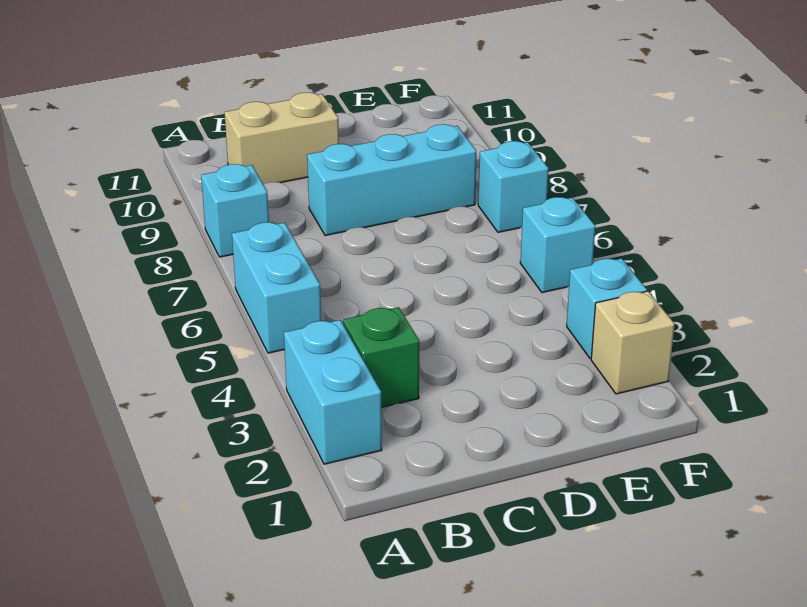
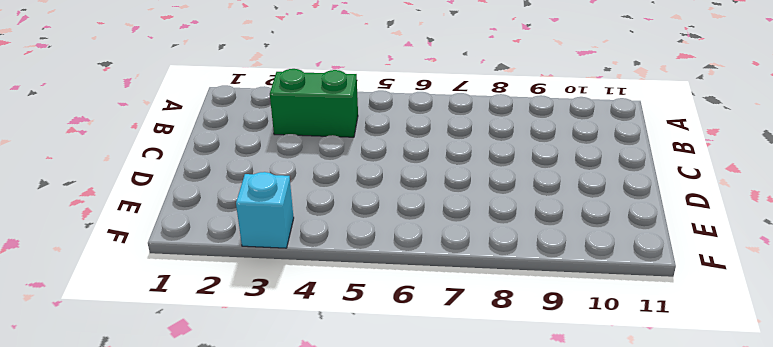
green 1x2 brick [270,69,358,137] -> green 1x1 brick [343,307,419,407]
none -> cyan 1x2 brick [284,320,382,464]
none -> cyan 1x2 brick [232,222,321,353]

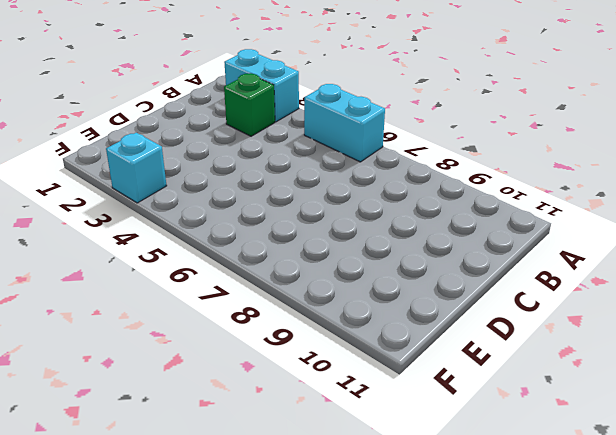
none -> cyan 1x1 brick [201,164,269,257]
none -> tan 1x2 brick [225,92,339,184]

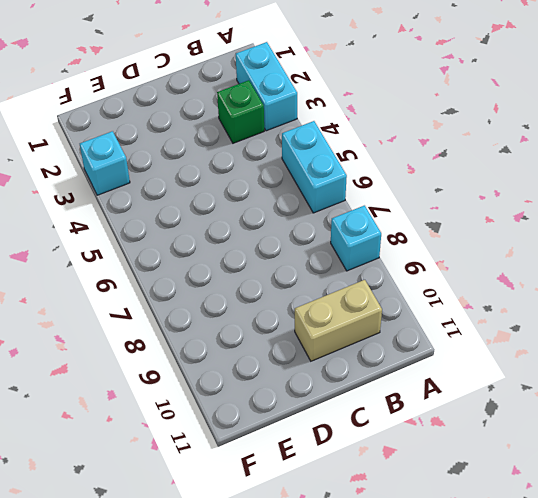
none -> cyan 1x3 brick [307,124,476,236]
none -> tan 1x1 brick [591,291,675,394]

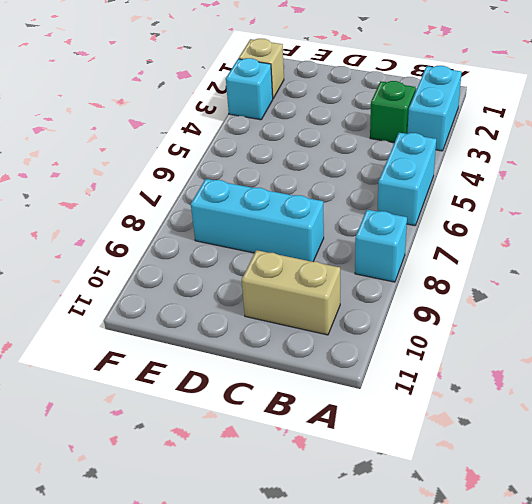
none -> cyan 1x1 brick [520,197,595,293]
none -> cyan 1x1 brick [478,141,548,232]

